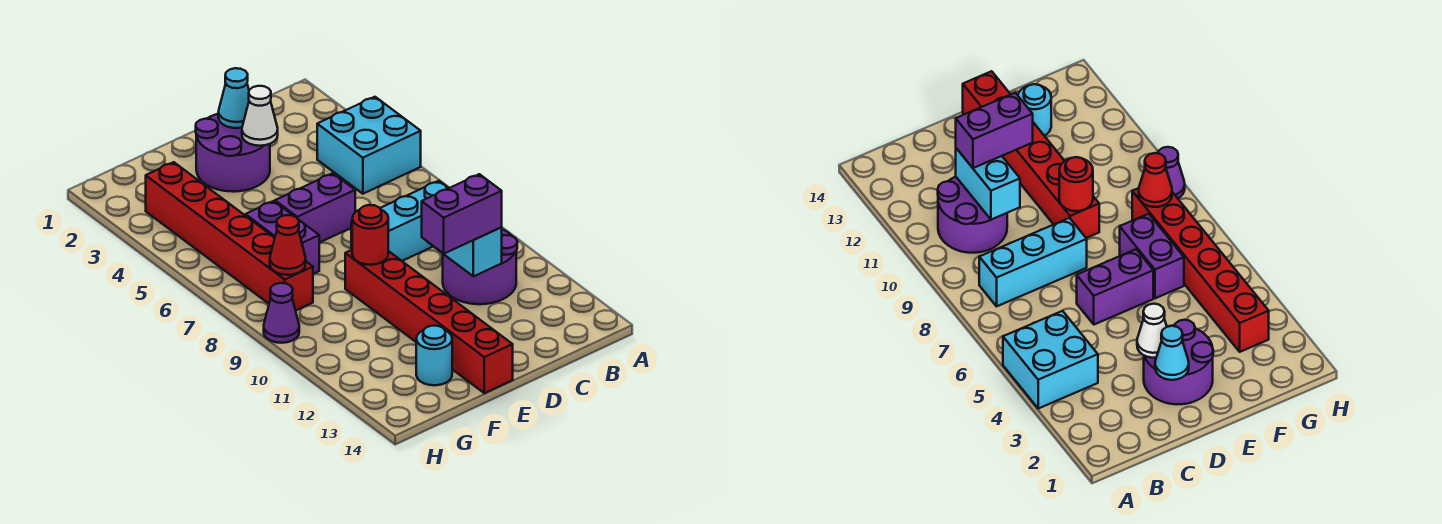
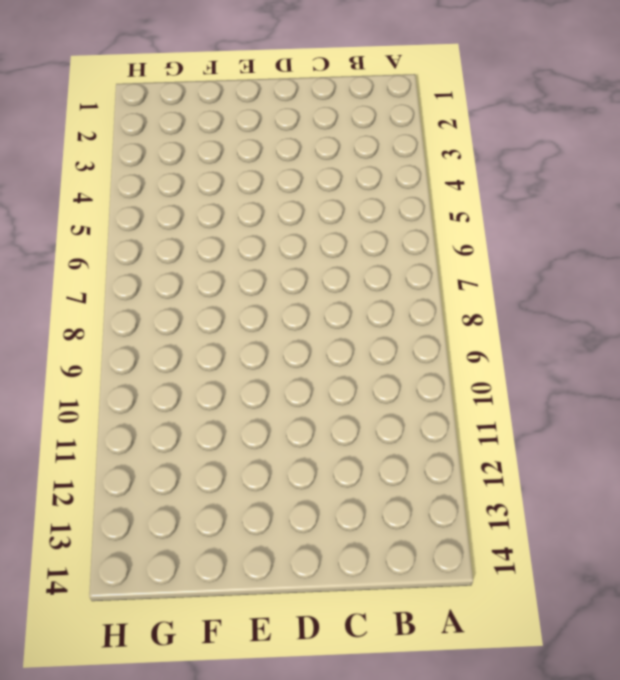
none -> cyan 2x2 brick [317,97,421,194]
none -> cyan 1x3 brick [351,181,448,261]
none -> purple 2x2 round brick [443,229,517,304]

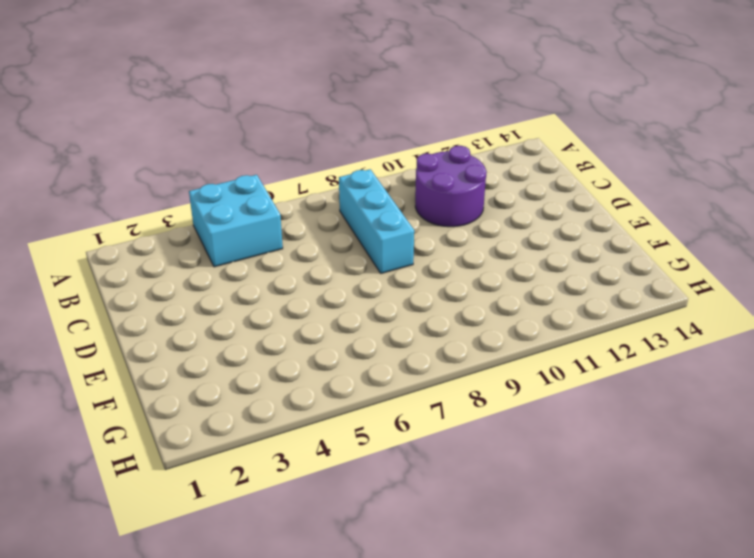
none -> purple 2x2 round brick [196,114,270,192]
none -> purple 1x2 brick [275,173,355,243]
none -> red 1x6 brick [345,250,513,393]

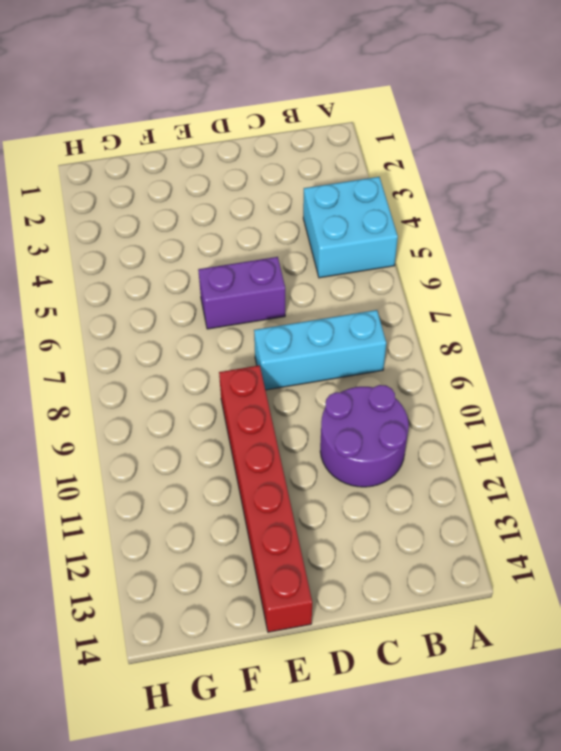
none -> purple 2x2 round brick [196,114,270,192]
none -> purple 1x2 brick [245,201,319,274]
none -> cyan 1x1 round brick [416,326,452,385]

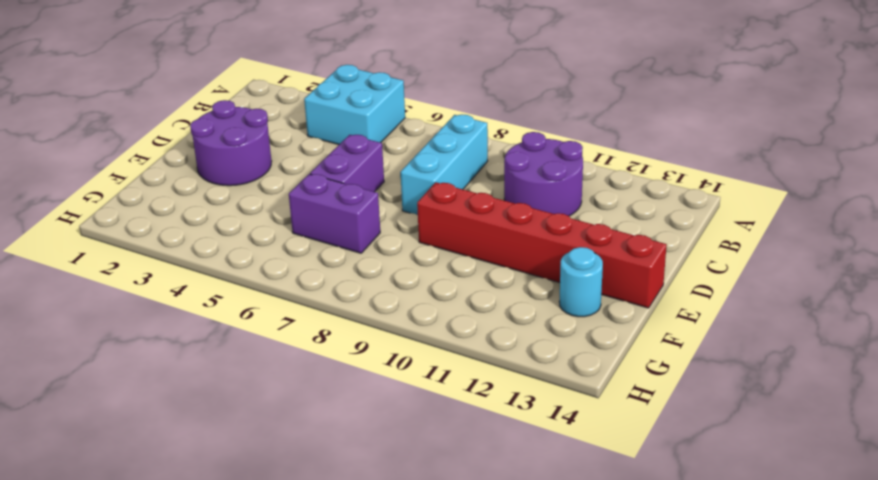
none -> red 1x6 brick [146,162,313,311]
none -> purple 1x1 cone [264,283,299,343]
none -> cyan 1x2 brick [428,227,502,276]

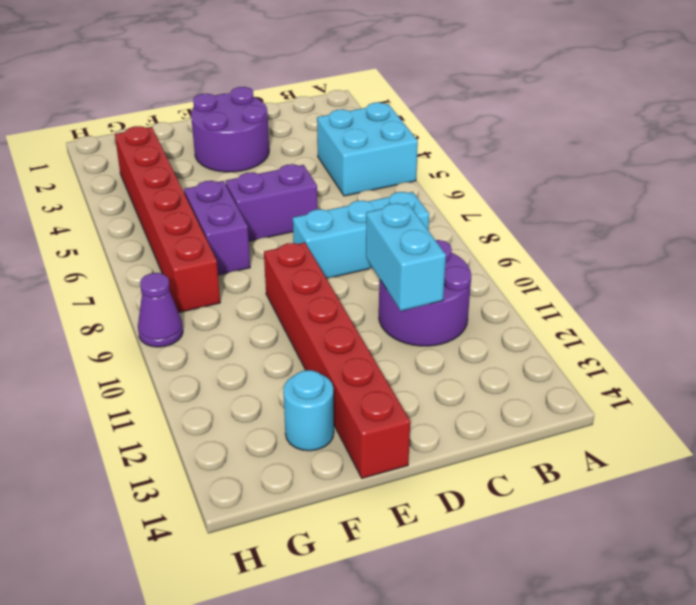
none -> cyan 1x1 cone [218,68,249,128]
none -> white 1x1 cone [242,86,278,146]
none -> red 1x1 round brick [352,205,388,265]

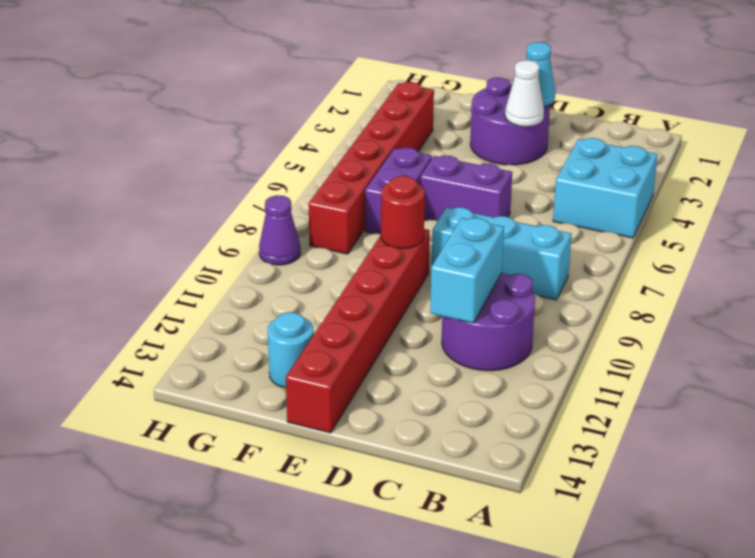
none -> red 1x1 cone [270,215,306,275]
none -> purple 1x2 brick [422,174,502,254]

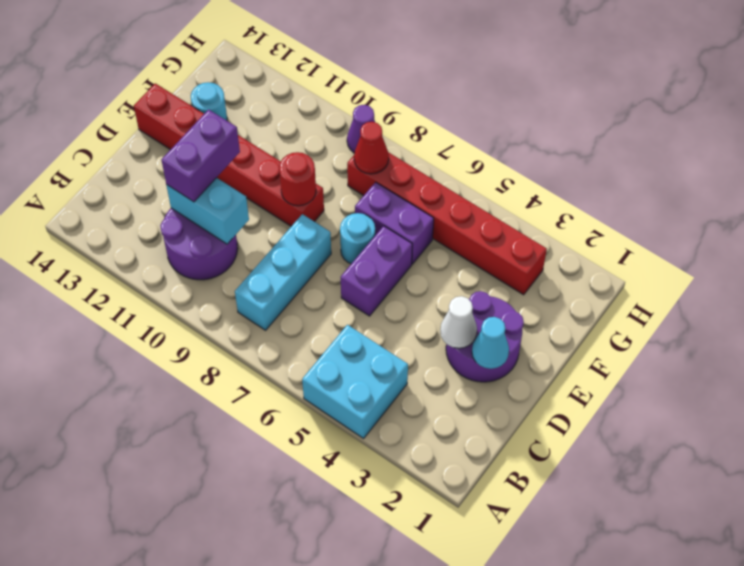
cyan 1x1 round brick [340,213,375,264] -> none

